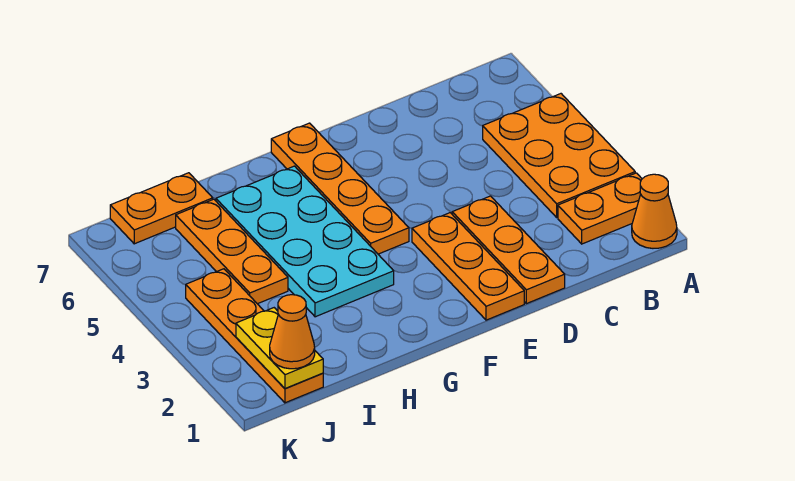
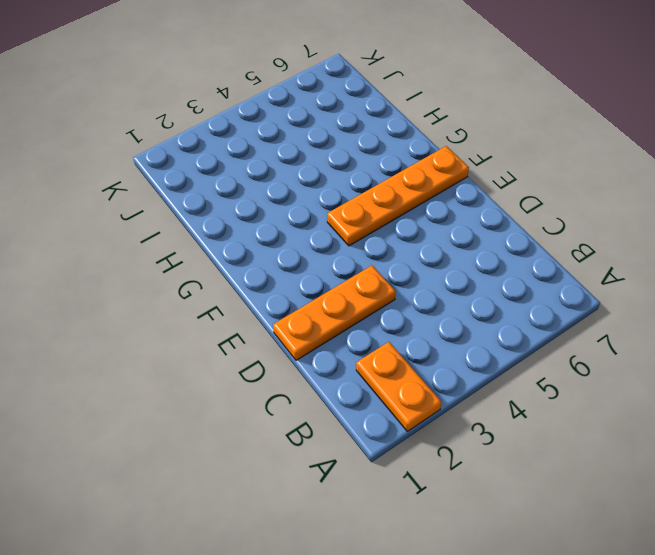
none -> orange 1x1 cone [632,174,677,248]
none -> orange 2x3 plate [483,94,635,217]
none -> orange 1x3 plate [412,213,524,320]

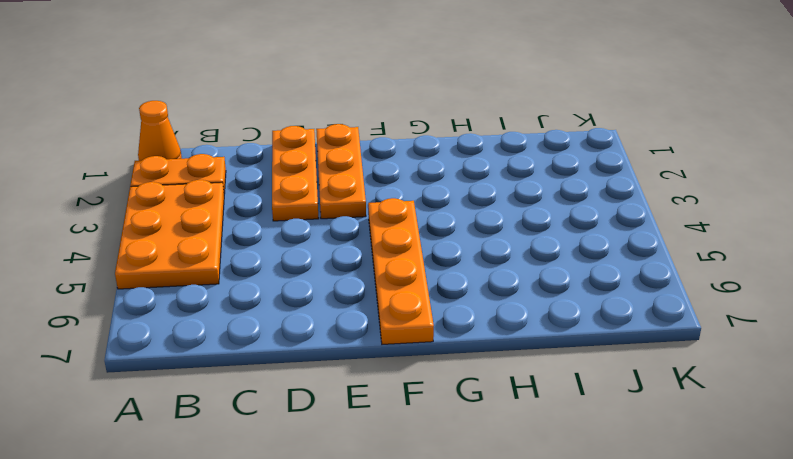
none -> cyan 2x4 plate [216,166,394,317]
none -> orange 1x3 plate [176,199,288,304]
none -> orange 1x2 plate [110,173,213,244]

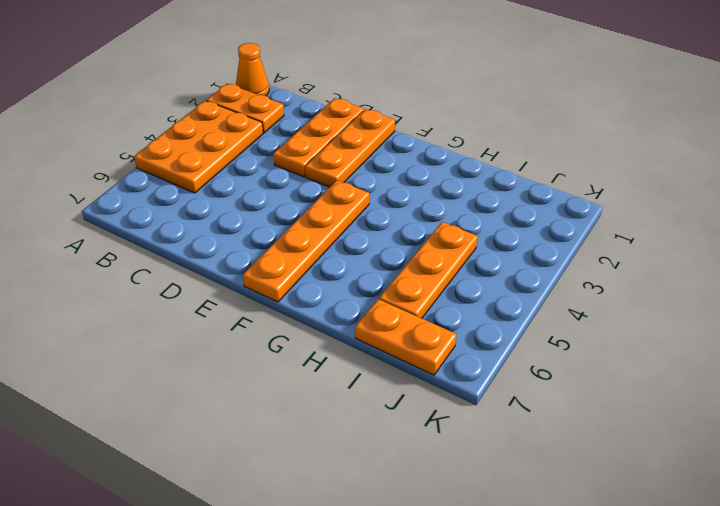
none -> cyan 2x4 plate [216,166,394,317]
none -> orange 1x4 plate [186,269,323,403]
none -> yellow 1x2 plate [236,308,323,388]

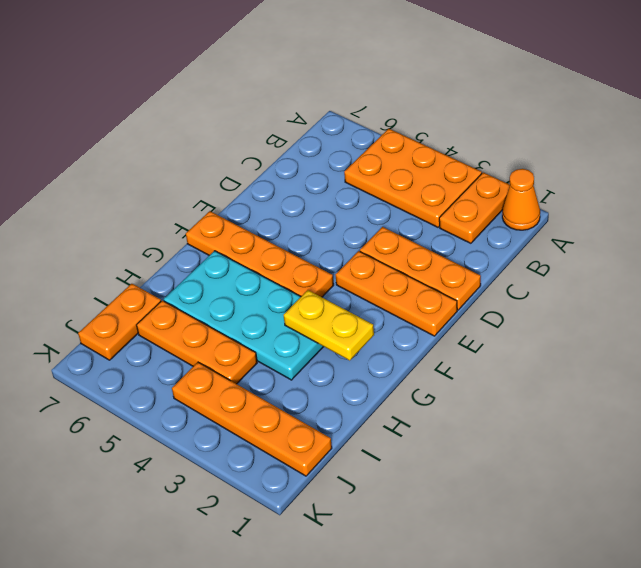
yellow 1x2 plate [284,290,374,361] -> yellow 1x2 plate moved to [236,308,323,388]
none -> orange 1x1 cone [270,295,315,369]

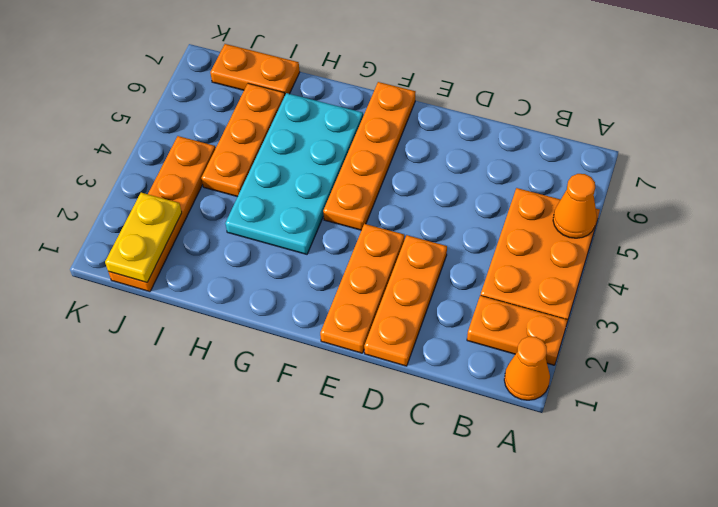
orange 1x1 cone [553,174,597,238] -> orange 1x1 cone moved to [270,295,315,369]

